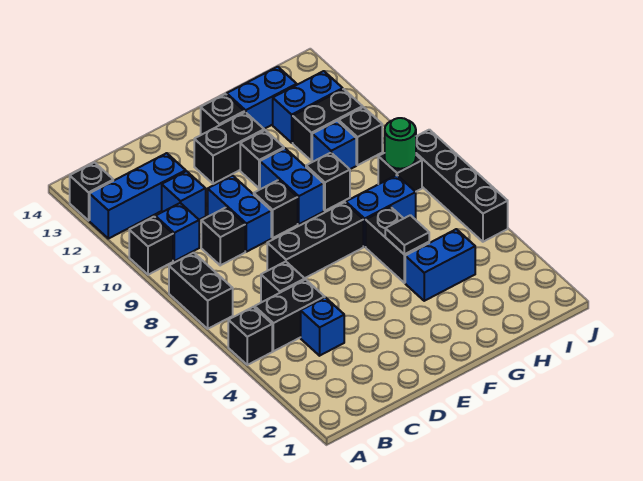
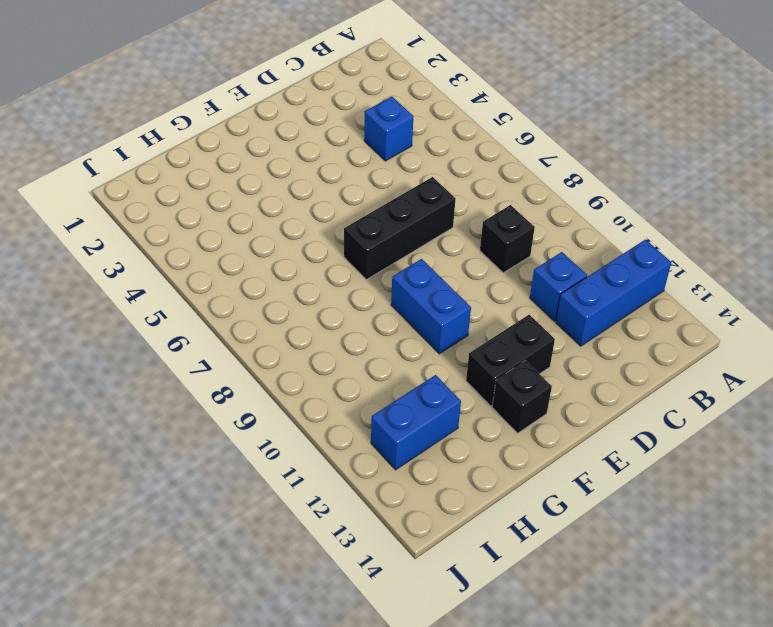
none -> black 1x1 brick [228,307,272,365]
none -> black 1x2 brick [169,253,233,329]
none -> black 1x1 brick [129,217,173,275]
none -> black 1x1 brick [70,163,113,220]

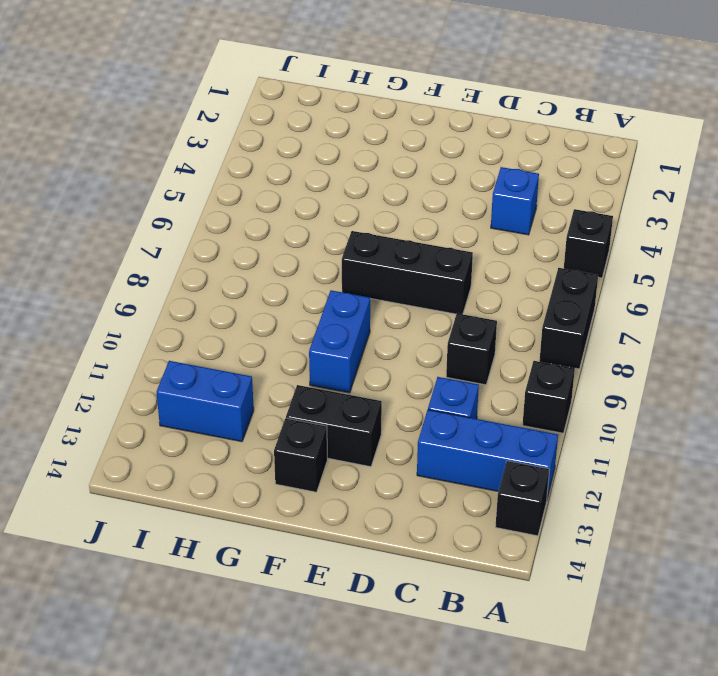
none -> black 1x2 brick [254,279,325,351]
none -> blue 1x1 brick [155,203,199,261]
none -> black 1x1 brick [261,261,305,302]
none -> blue 1x2 brick [208,176,271,252]

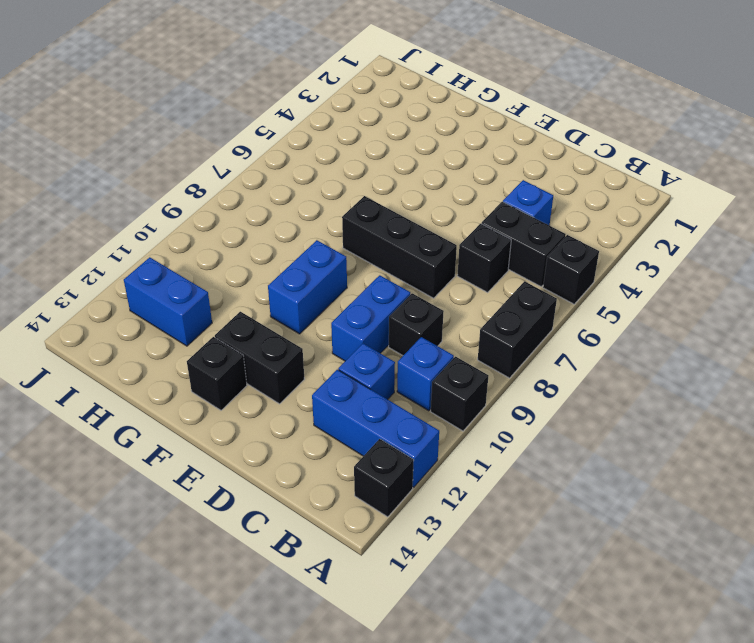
none -> black 1x1 brick [254,180,298,238]
none -> black 1x1 brick [240,130,284,188]
none -> blue 1x2 brick [405,229,475,301]
none -> black 1x2 brick [366,207,429,283]

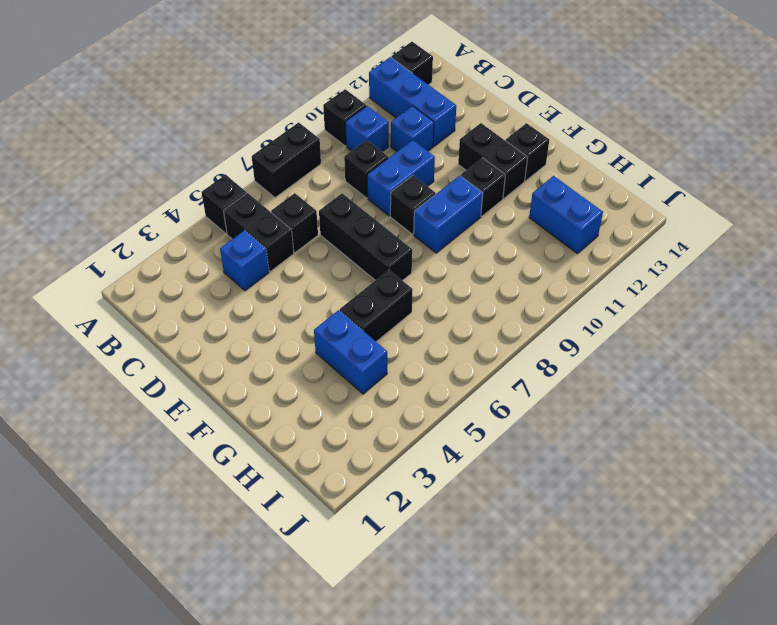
none -> blue 1x2 brick [346,175,416,247]
none -> black 1x1 brick [306,153,350,211]
none -> blue 1x2 brick [226,67,297,129]
none -> blue 1x1 brick [312,121,356,169]

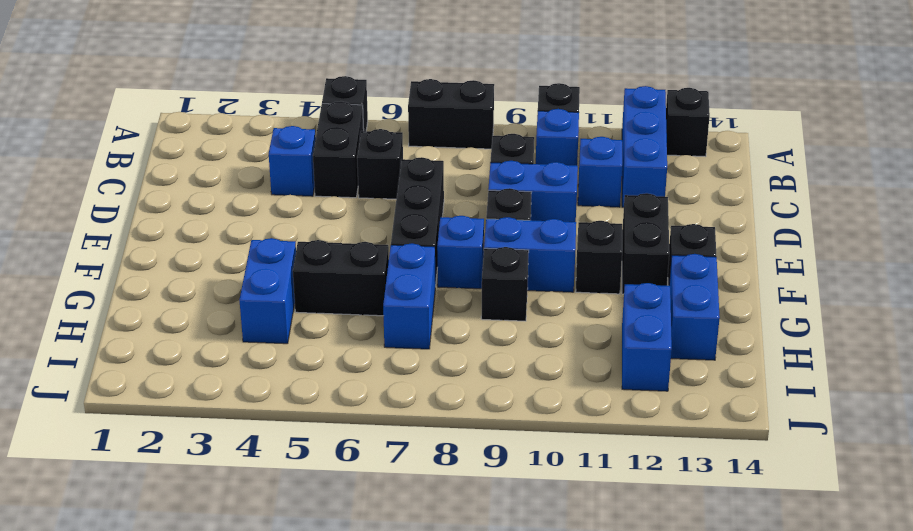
blue 1x1 brick [437,216,484,289] -> blue 1x1 brick moved to [312,121,356,169]
none -> black 1x2 brick [293,89,363,161]
none -> black 1x1 brick [378,153,422,192]
none -> black 1x1 brick [339,107,382,165]
none -> black 1x4 brick [416,130,508,242]

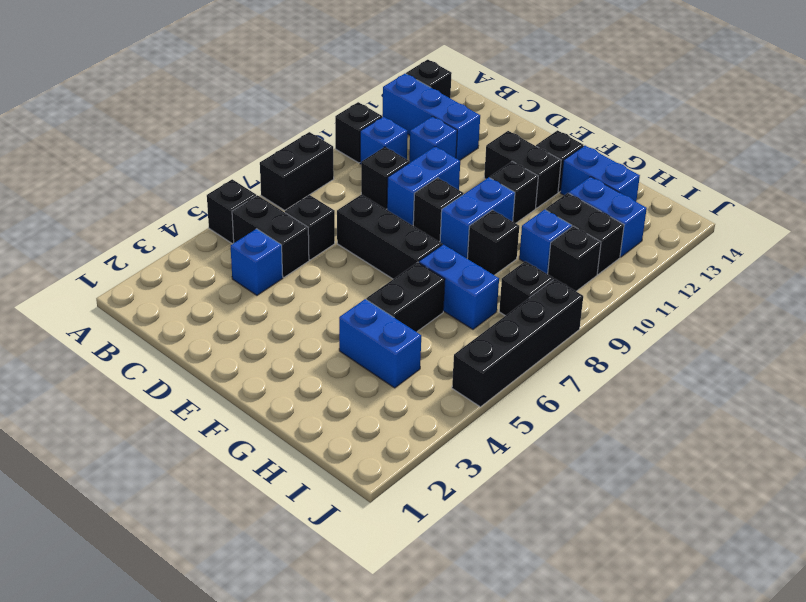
none -> black 1x1 tile [385,215,429,254]
none -> green 1x1 round brick [385,118,416,169]

